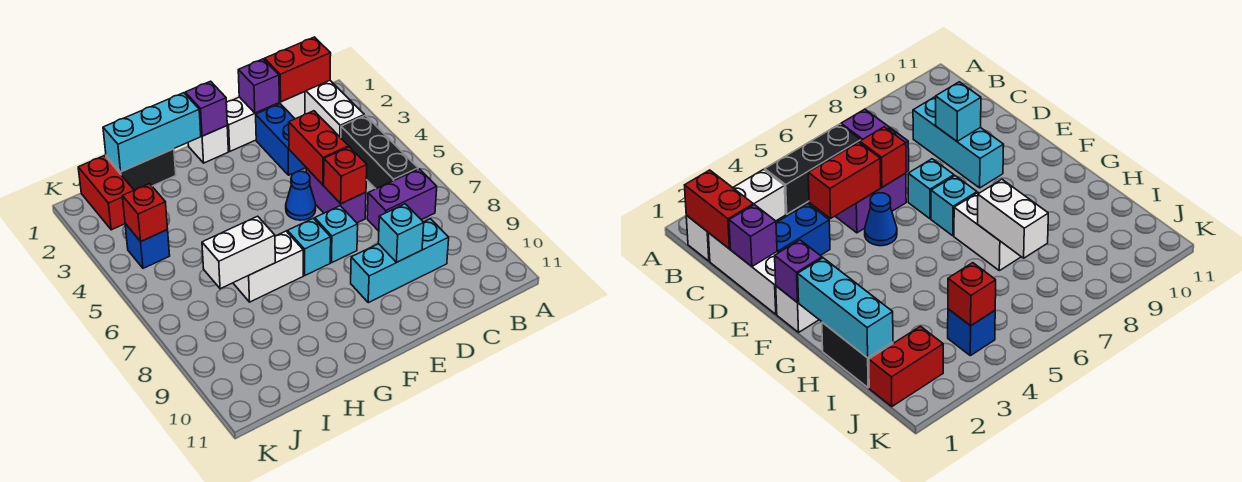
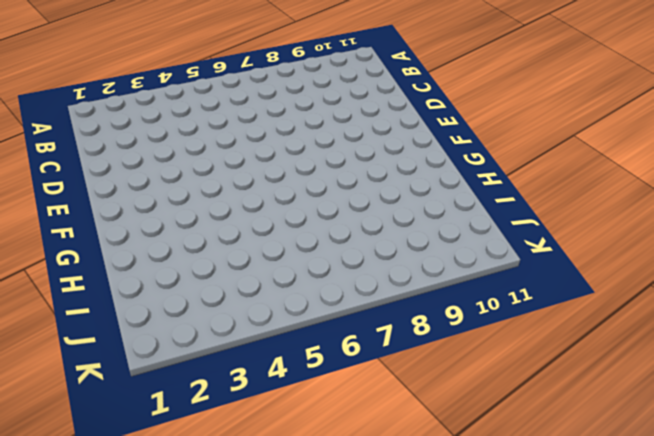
none -> white 1x3 brick [305,81,364,138]
none -> black 1x3 brick [341,115,418,189]
none -> purple 1x2 brick [367,169,437,231]

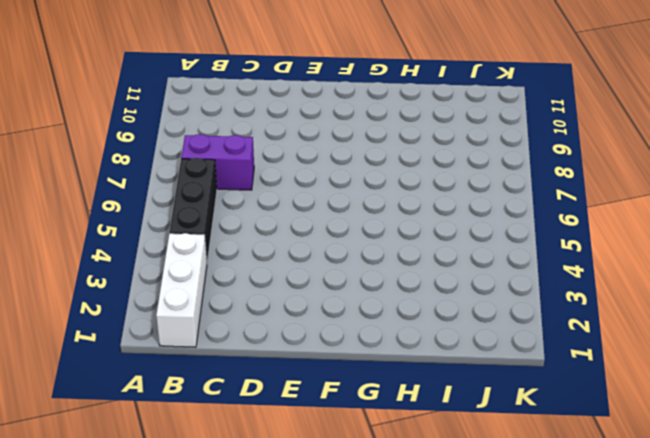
none -> white 1x3 brick [226,92,305,151]
none -> cyan 1x3 brick [351,219,449,303]
none -> blue 1x2 brick [256,104,306,175]

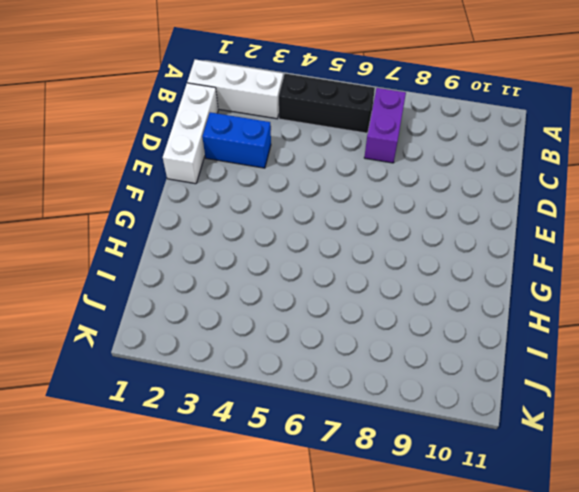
none -> cyan 1x3 brick [351,219,449,303]
none -> purple 1x2 brick [306,168,366,223]
none -> blue 1x1 cone [286,171,316,220]

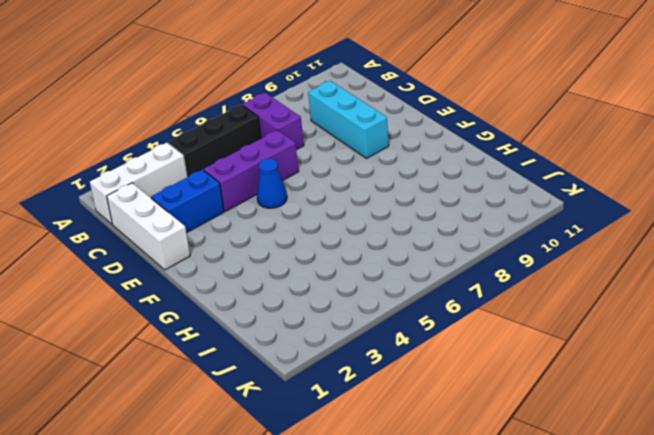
purple 1x3 brick [204,130,299,211] -> purple 1x2 brick [306,168,366,223]
none -> cyan 1x1 brick [315,206,358,262]
none -> white 1x1 brick [188,126,228,163]
none -> cyan 1x1 brick [287,218,331,275]

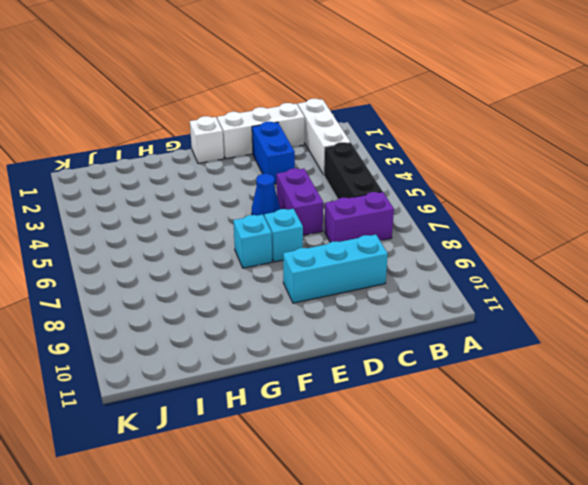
none -> white 1x2 brick [233,231,303,302]
none -> black 1x2 brick [106,149,176,190]
none -> red 1x2 brick [78,156,134,230]

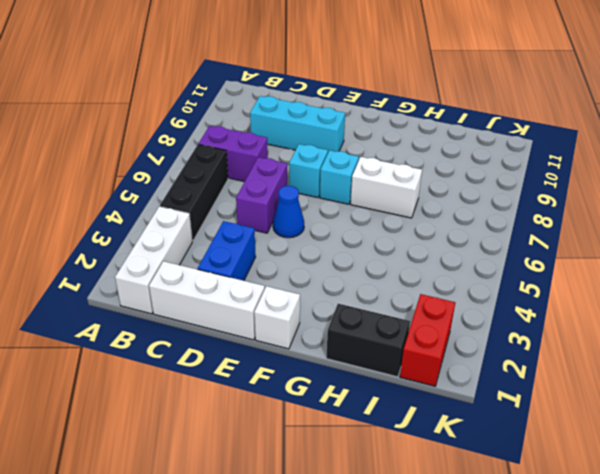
none -> blue 1x1 brick [125,224,170,268]
none -> red 1x2 brick [264,37,331,102]
none -> purple 1x1 brick [238,59,279,113]

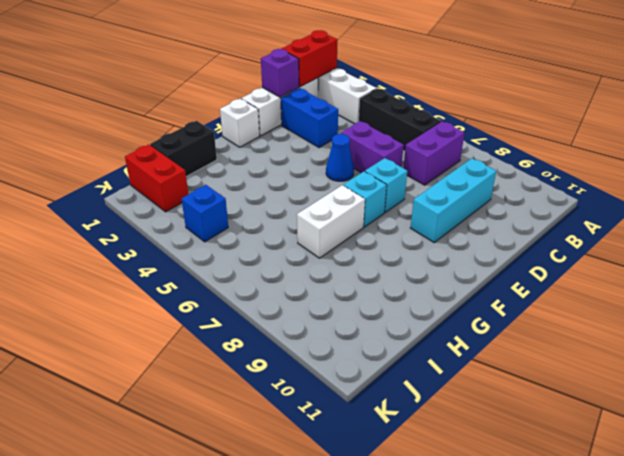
none -> red 1x2 brick [289,111,349,185]
none -> red 1x1 brick [324,147,367,204]
none -> cyan 1x1 brick [378,204,424,262]

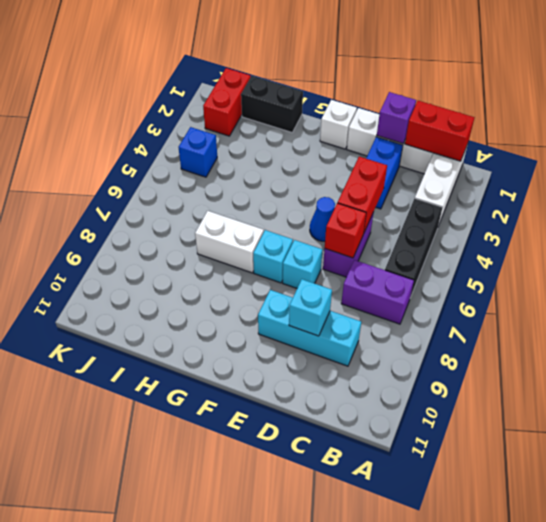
none -> purple 1x1 brick [185,81,227,136]
none -> cyan 1x3 brick [103,93,201,172]
none -> white 1x2 brick [202,216,275,289]

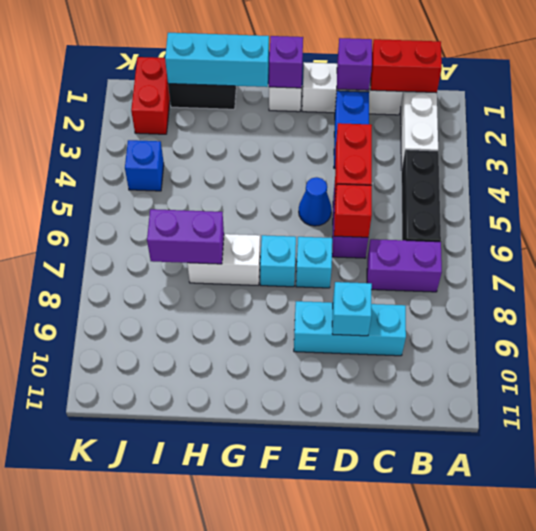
purple 1x2 brick [147,209,224,264] -> white 1x2 brick [202,216,275,289]
none -> red 1x1 brick [123,184,168,241]

